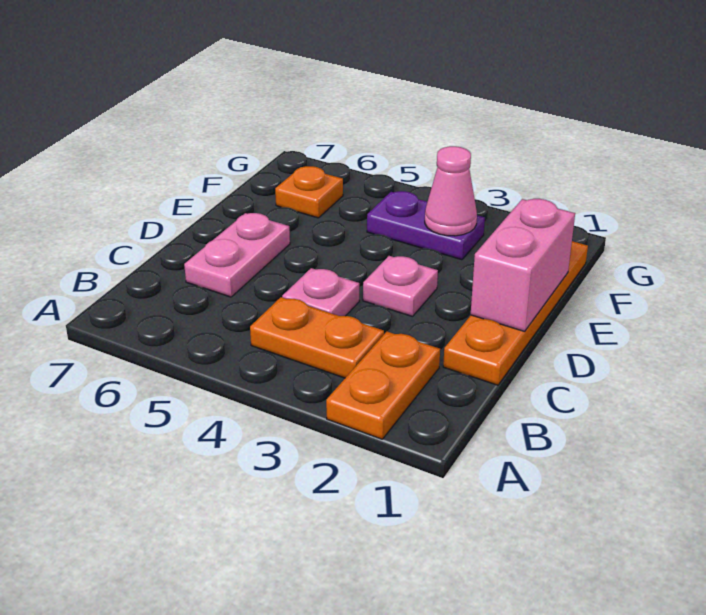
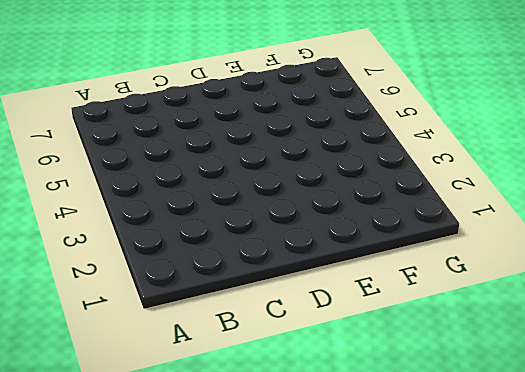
none -> orange 1x2 plate [326,332,440,439]
none -> orange 1x2 plate [250,297,384,378]

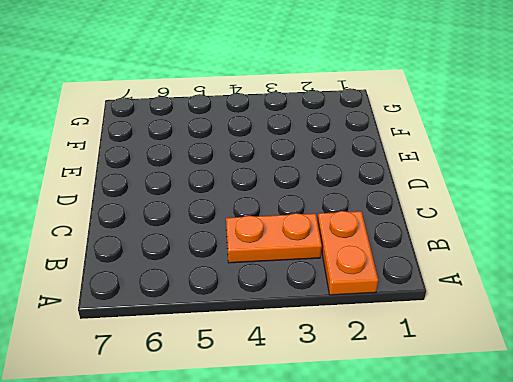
none -> orange 1x4 plate [443,241,588,385]
none -> pink 1x1 plate [282,268,359,316]

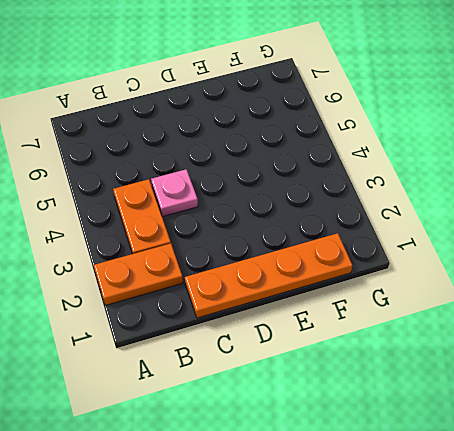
none -> pink 1x2 plate [184,213,290,297]
none -> pink 1x1 plate [363,256,438,316]

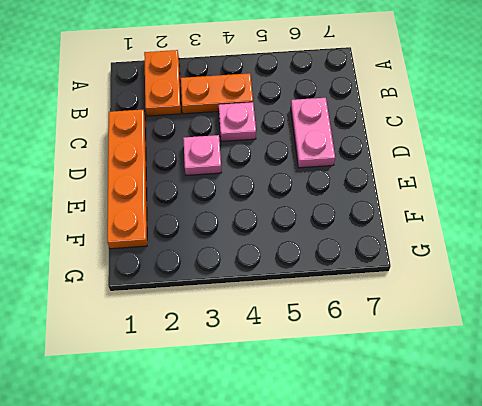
none -> purple 1x2 plate [367,191,485,260]
none -> orange 1x1 plate [275,166,343,218]

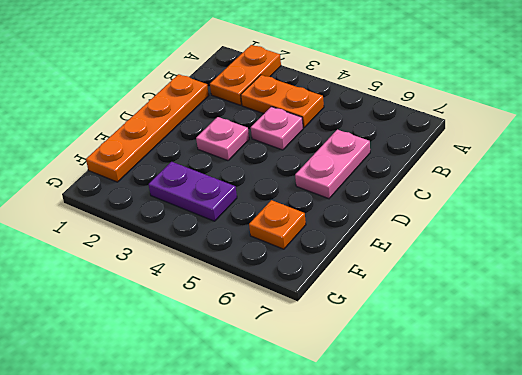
none -> pink 1x2 brick [471,199,575,332]
none -> pink 1x1 cone [425,146,477,236]

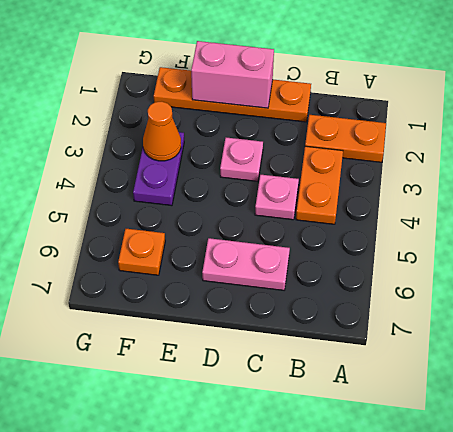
orange 1x1 cone [143,101,181,161] -> pink 1x1 cone [425,146,477,236]

